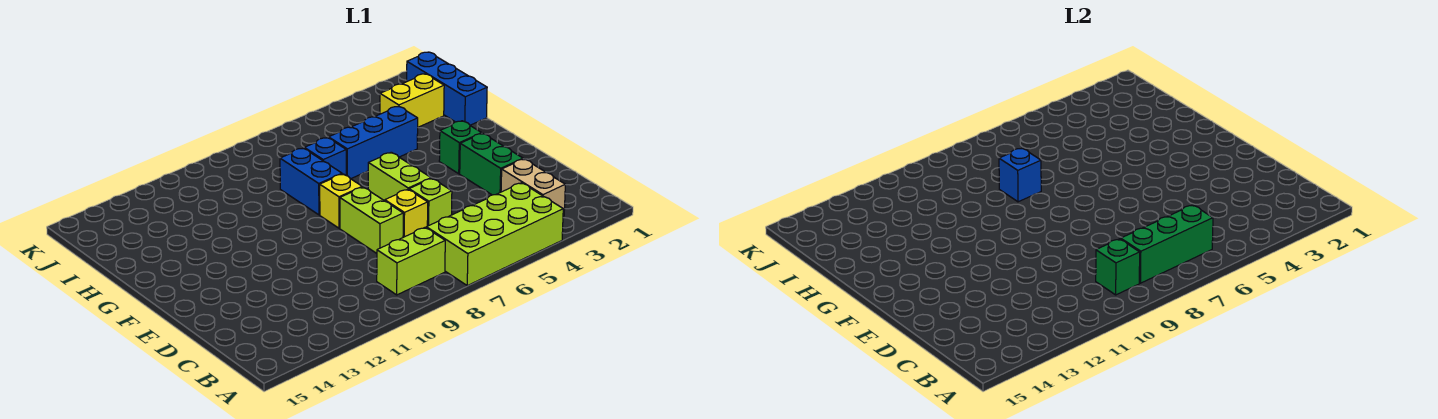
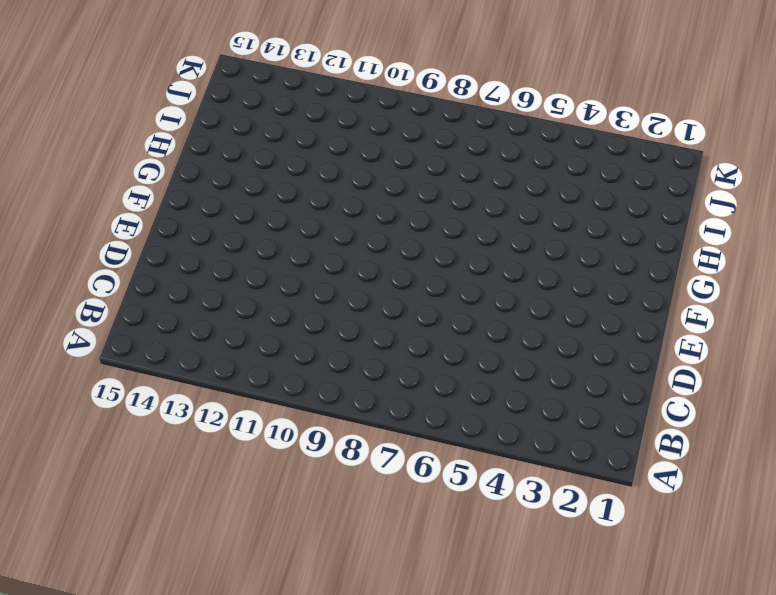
none -> lime 2x4 brick [426,183,563,285]
none -> tan 1x2 brick [501,159,565,216]
none -> lime 1x2 brick [377,227,445,295]

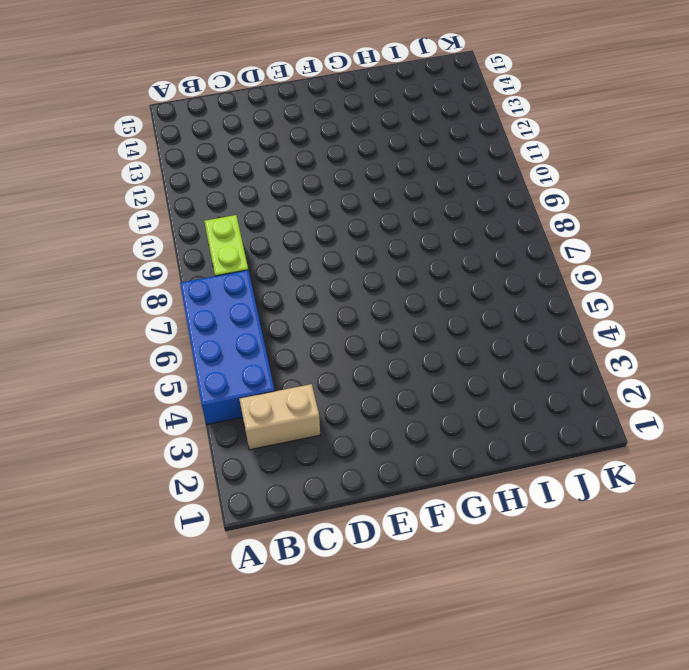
blue 2x4 brick [180,270,275,424] -> lime 2x4 brick [426,183,563,285]
none -> green 1x2 brick [460,133,523,195]
none -> lime 1x1 brick [409,178,452,226]
none -> yellow 1x1 brick [385,189,428,237]

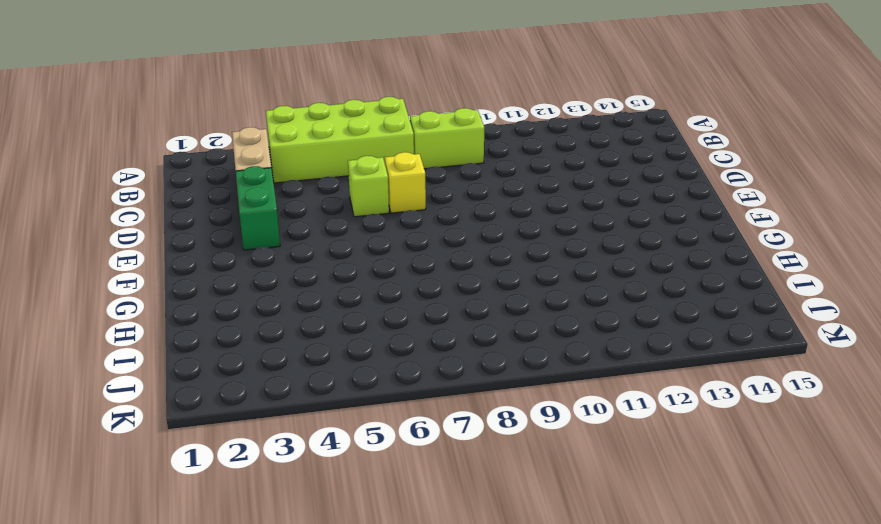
none -> lime 1x2 brick [340,187,403,253]
none -> lime 1x2 brick [368,152,431,201]
none -> green 1x1 brick [439,121,482,174]

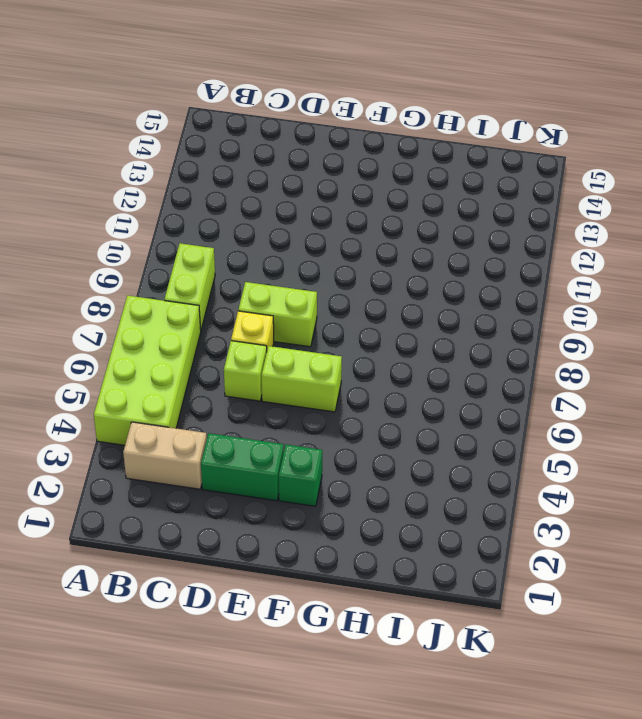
none -> yellow 1x1 brick [320,174,362,228]
none -> blue 1x2 brick [280,148,342,215]
none -> blue 1x3 brick [407,52,487,125]

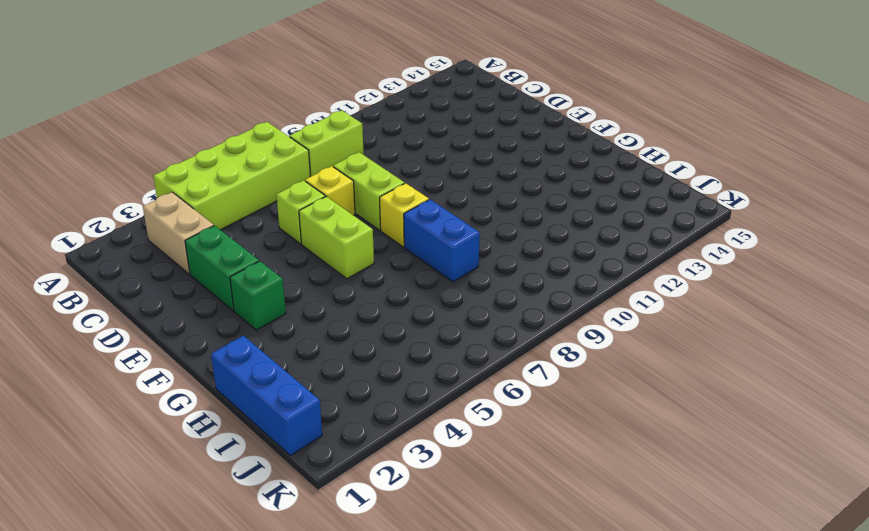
none -> blue 1x3 brick [329,106,418,179]
none -> blue 1x1 brick [304,137,346,175]
none -> yellow 1x2 brick [380,74,444,127]

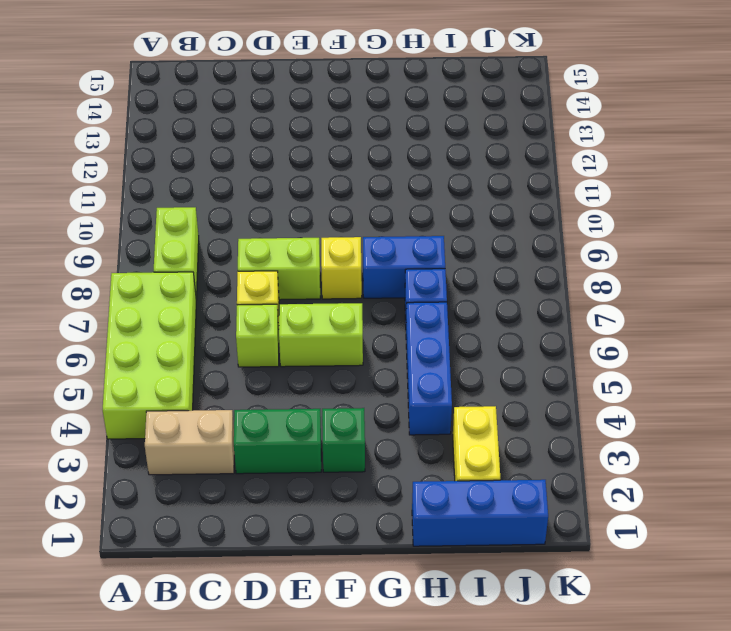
none -> green 1x3 brick [1121,205,1213,283]
none -> green 1x1 brick [1096,239,1140,295]
none -> blue 1x1 brick [999,148,1041,202]

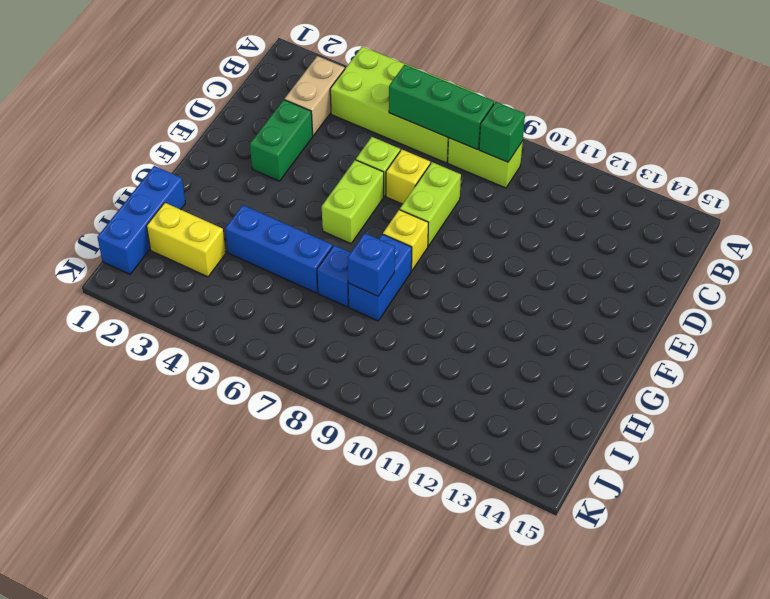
none -> green 1x1 brick [439,121,482,174]

